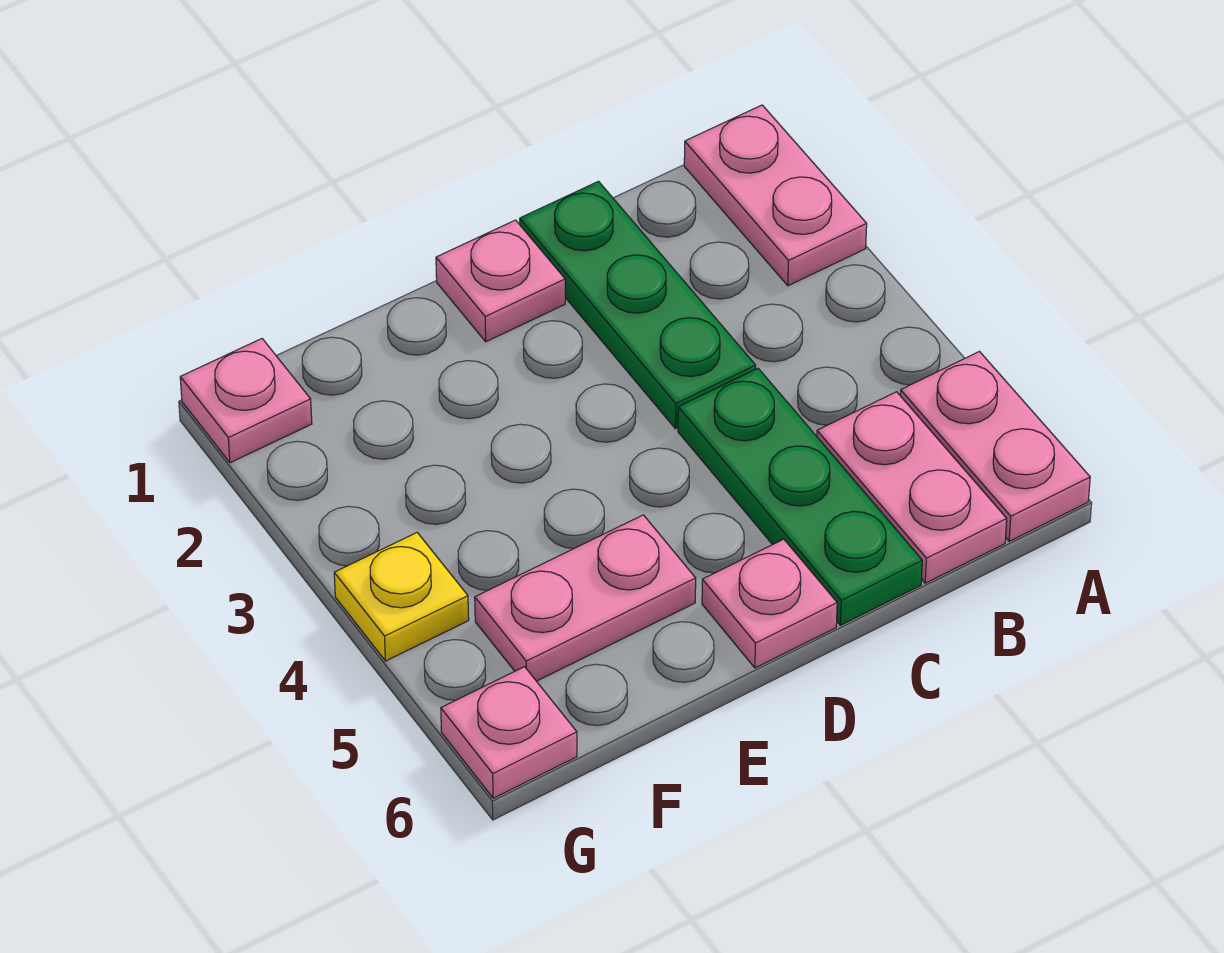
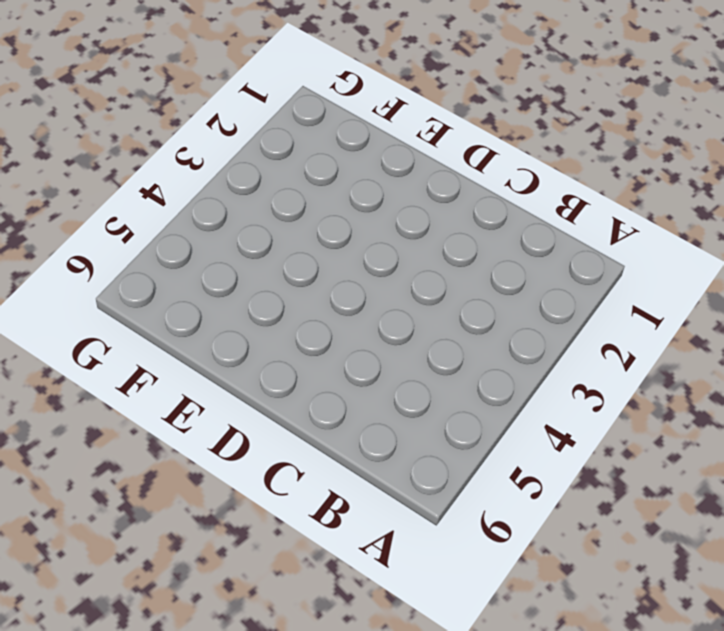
none -> pink 1x2 plate [684,105,867,286]
none -> pink 1x2 plate [900,352,1090,541]

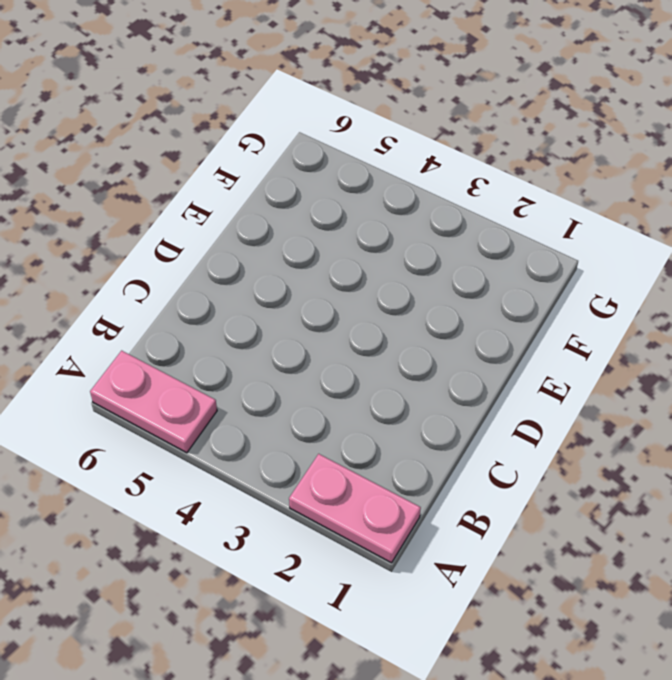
none -> pink 1x2 plate [817,392,1007,583]
none -> green 1x3 plate [520,181,756,429]

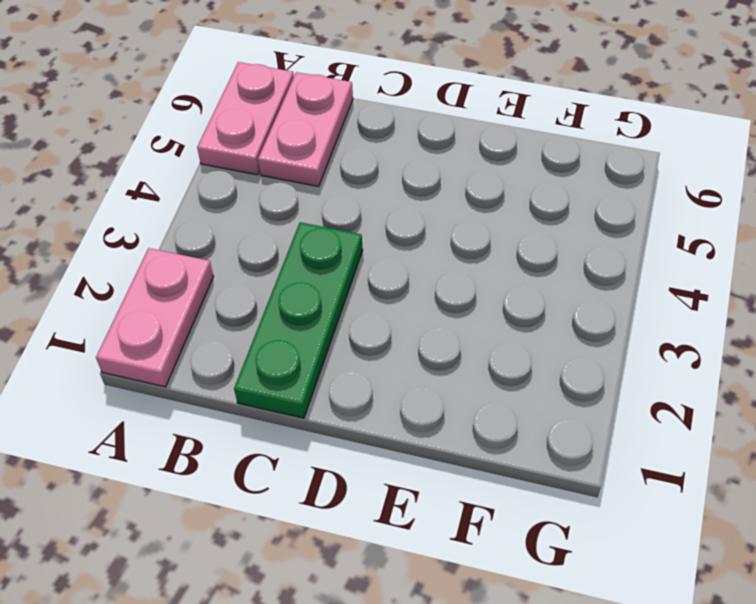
none -> green 1x3 plate [678,369,922,625]
none -> pink 1x1 plate [436,220,565,342]

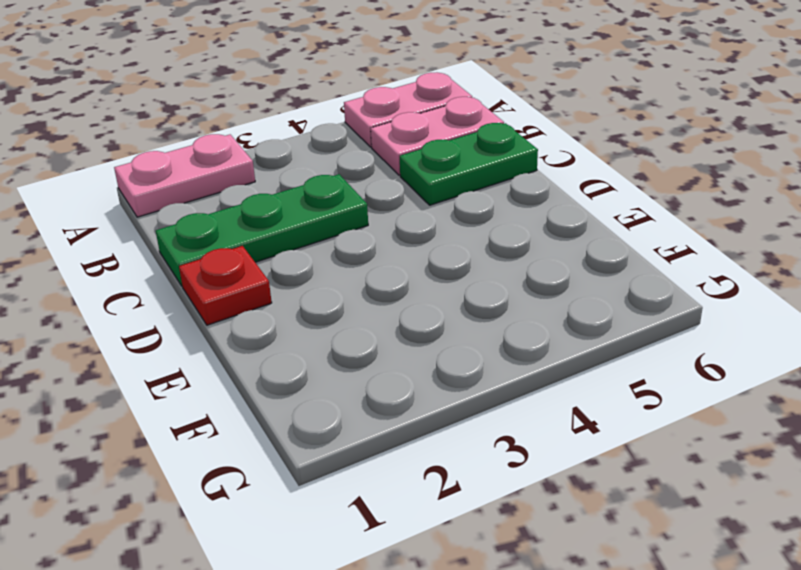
green 1x2 plate [400,123,538,205] -> green 1x3 plate [678,369,922,625]
red 1x1 plate [179,246,272,325] -> pink 1x1 plate [436,220,565,342]
none -> pink 1x1 plate [702,539,837,668]
none -> pink 1x2 plate [475,515,696,681]

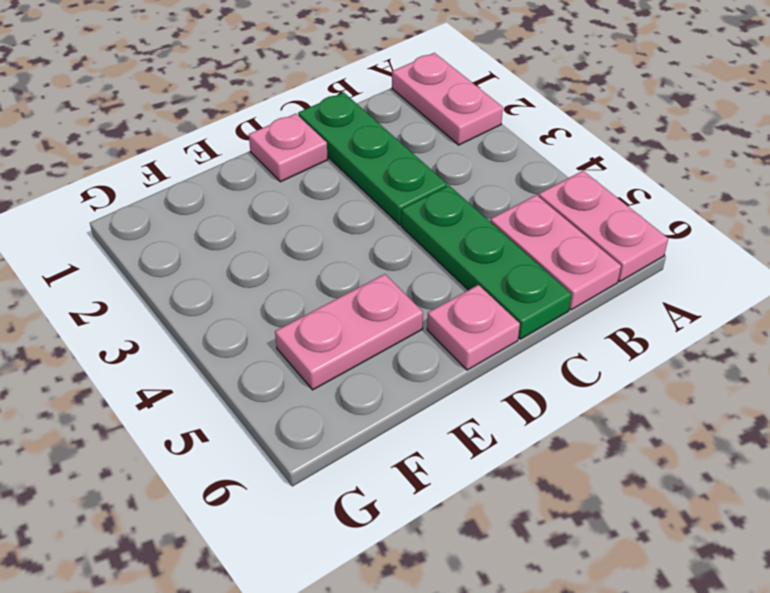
none -> pink 1x1 plate [180,339,312,463]
none -> yellow 1x1 plate [334,533,469,661]

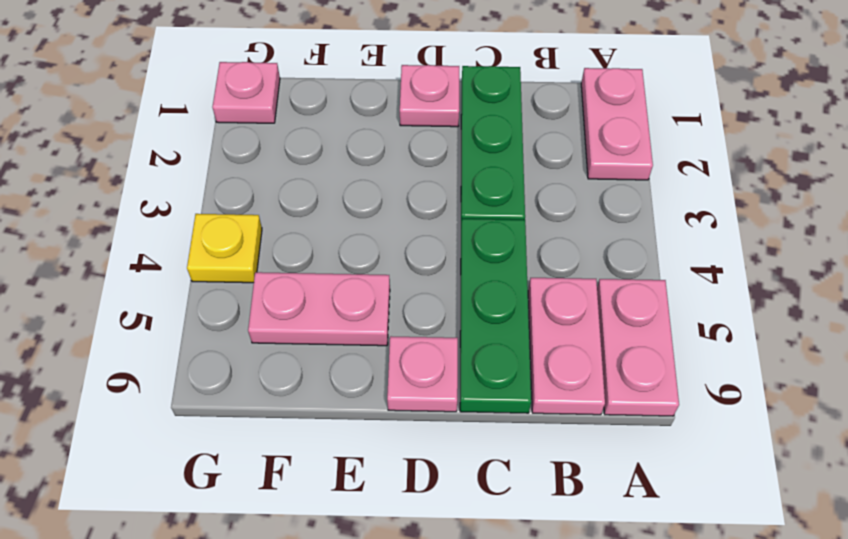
none -> pink 1x1 plate [441,667,577,798]

